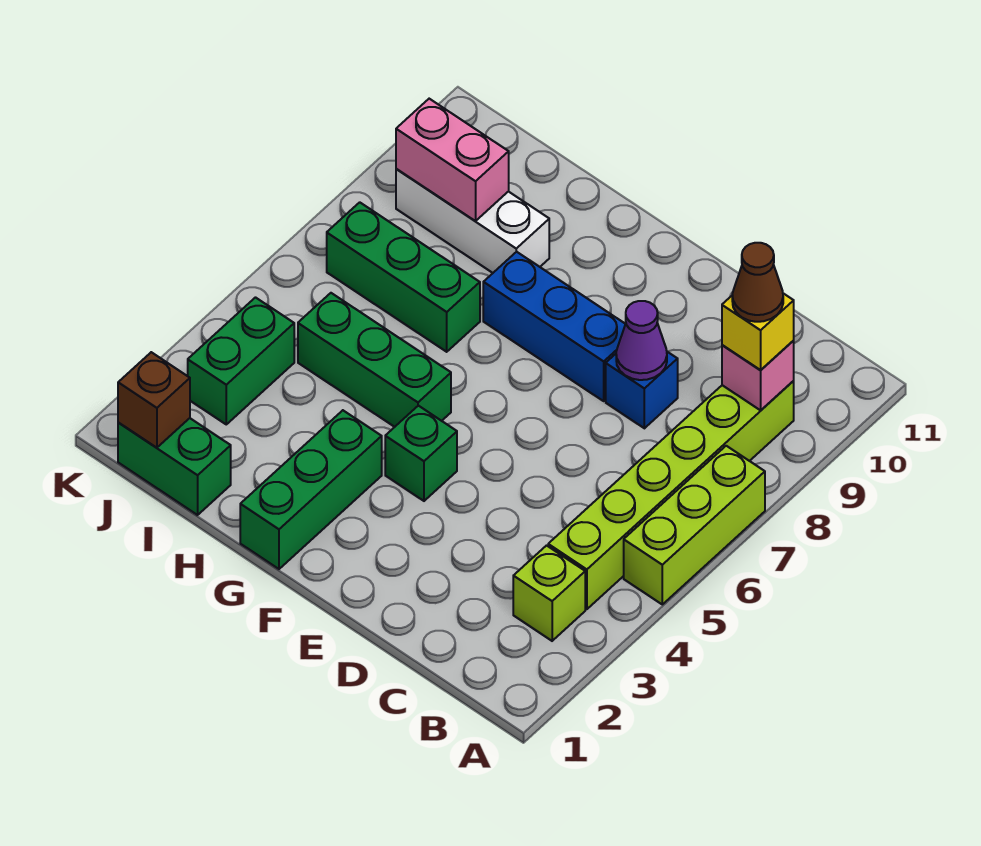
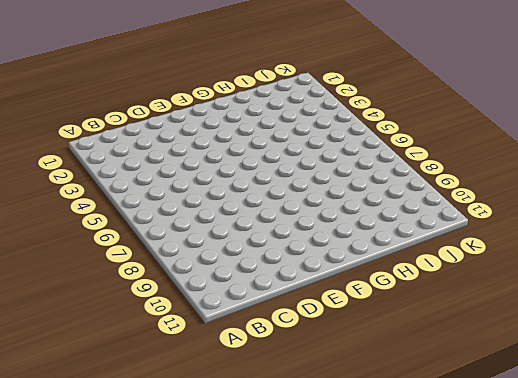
none -> lime 1x3 brick [624,446,765,604]
none -> lime 1x1 brick [513,546,585,641]
none -> lime 1x6 brick [548,381,794,609]

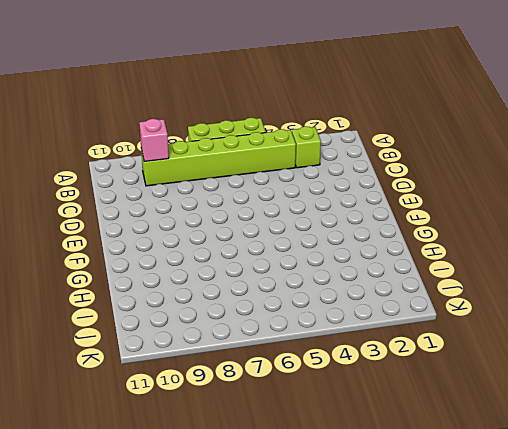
none -> blue 1x1 brick [606,352,678,428]
none -> blue 1x3 brick [483,252,625,401]
none -> green 1x1 brick [385,406,457,501]

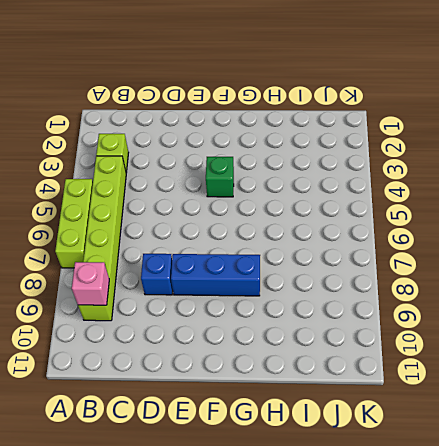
none -> green 1x3 brick [240,410,382,569]
none -> green 1x3 brick [298,293,451,427]
none -> green 1x3 brick [327,202,480,352]

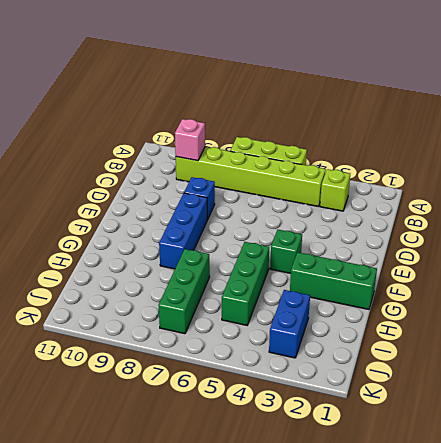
blue 1x2 brick [269,290,310,358] -> green 1x2 brick [188,298,294,424]
none -> white 1x3 brick [396,169,549,273]
none -> green 1x2 brick [118,418,231,515]
none -> purple 1x1 cone [616,301,667,380]

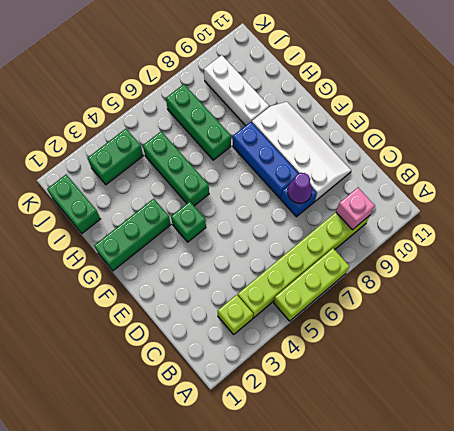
white 2x4 slope [252,102,351,201] -> none
none -> pink 1x2 brick [396,99,509,221]
none -> brown 1x1 brick [118,352,190,448]
none -> yellow 1x1 brick [722,293,794,370]

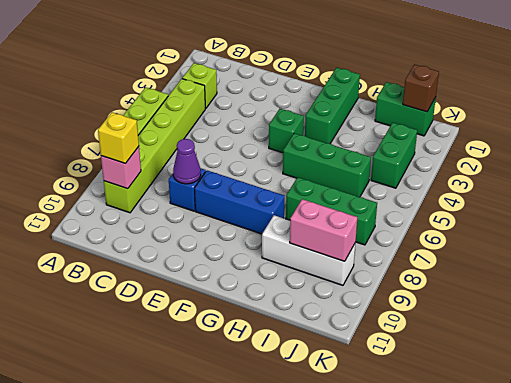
none -> brown 1x1 cone [732,243,783,322]

